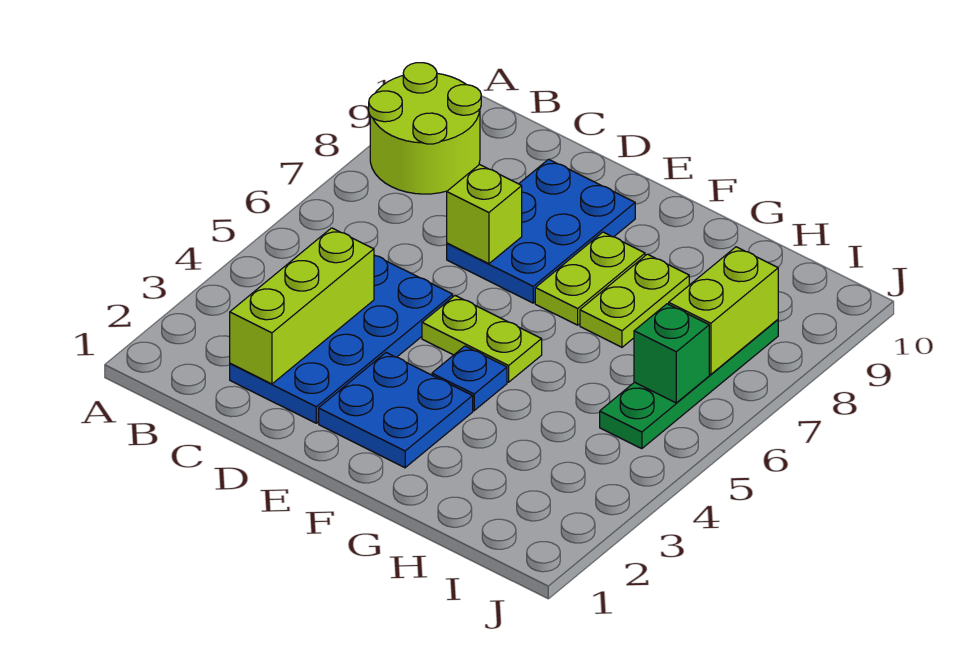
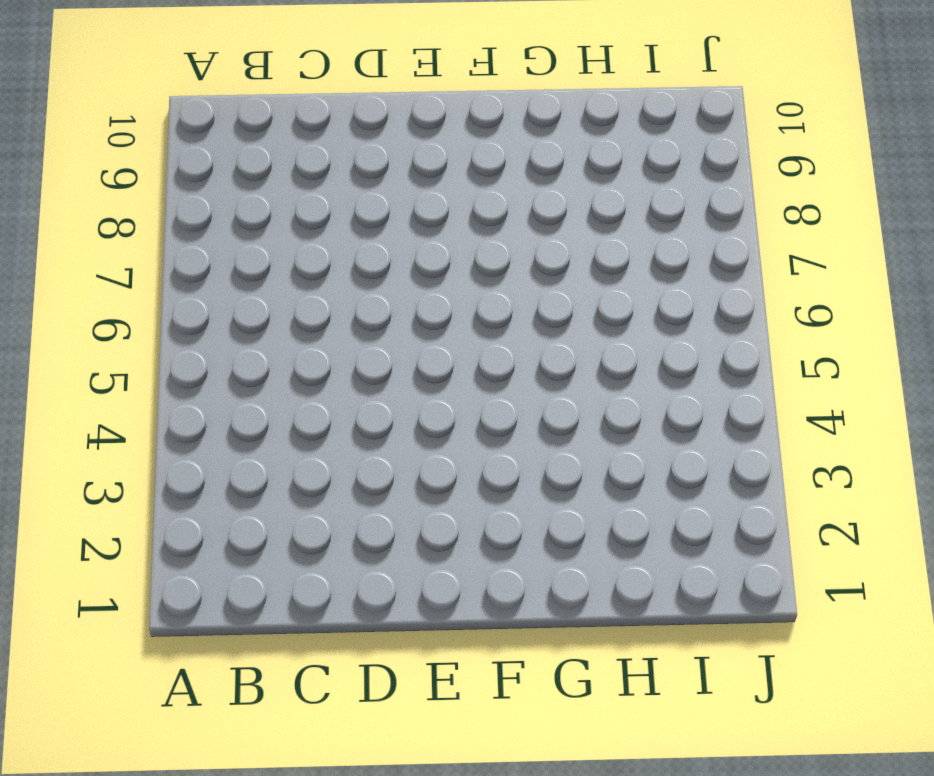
none -> lime 2x2 round brick [369,63,481,194]
none -> blue 2x4 plate [230,255,453,423]
none -> blue 2x3 plate [447,159,635,303]

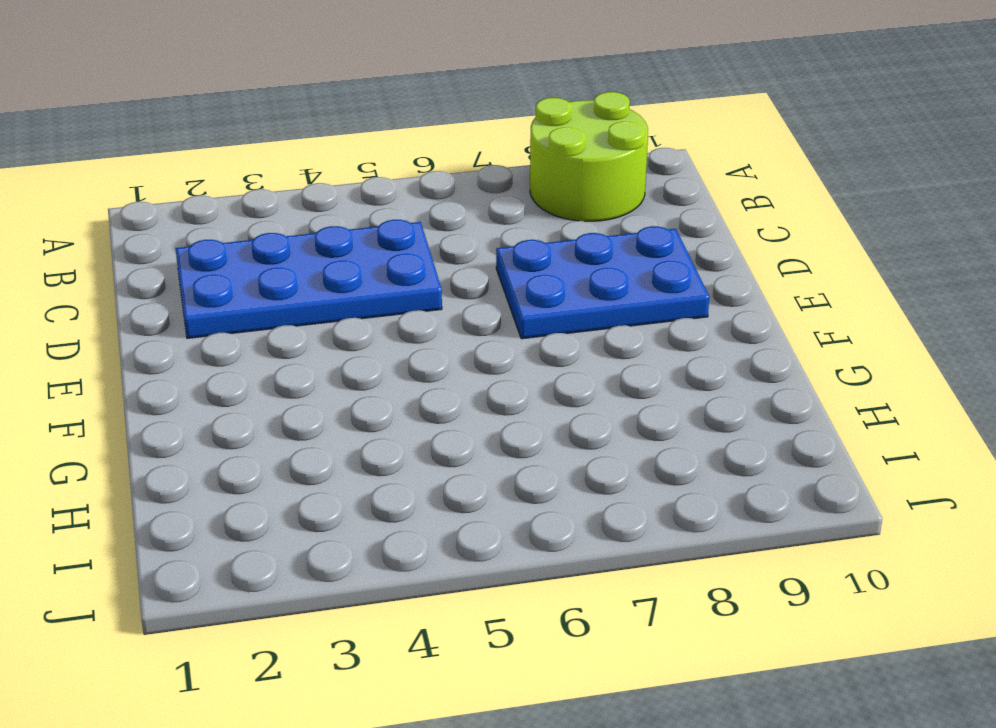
none -> blue 2x2 plate [319,353,473,468]
none -> lime 1x2 plate [422,296,542,382]
none -> blue 1x1 plate [432,346,507,411]

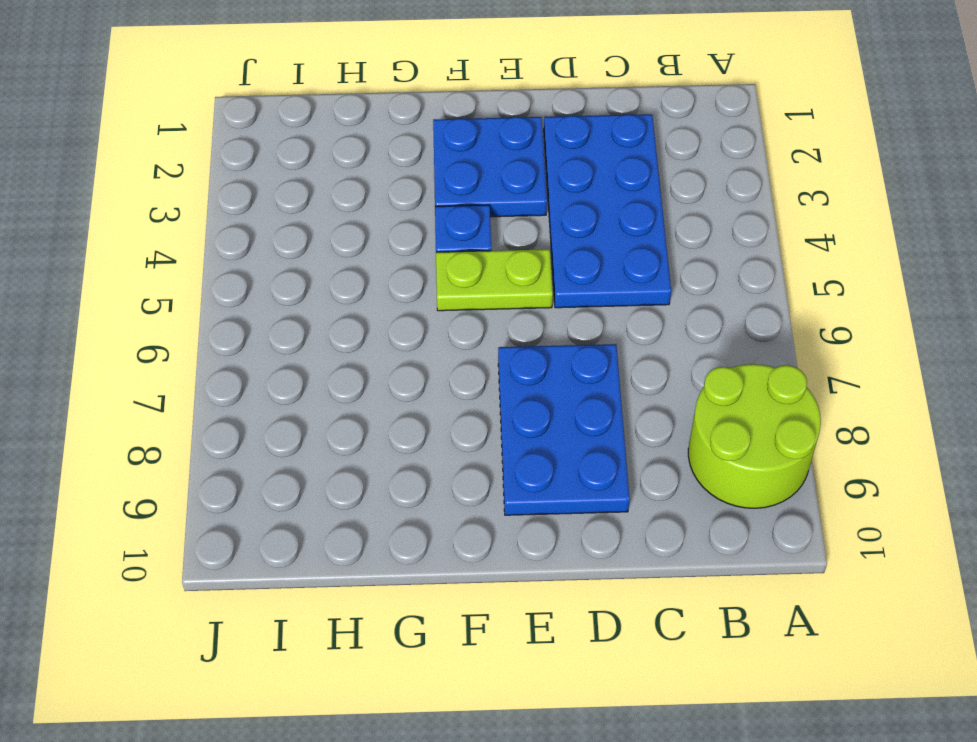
none -> lime 1x2 plate [535,232,645,325]
none -> lime 1x2 plate [580,254,689,347]
none -> green 1x4 plate [600,320,778,449]

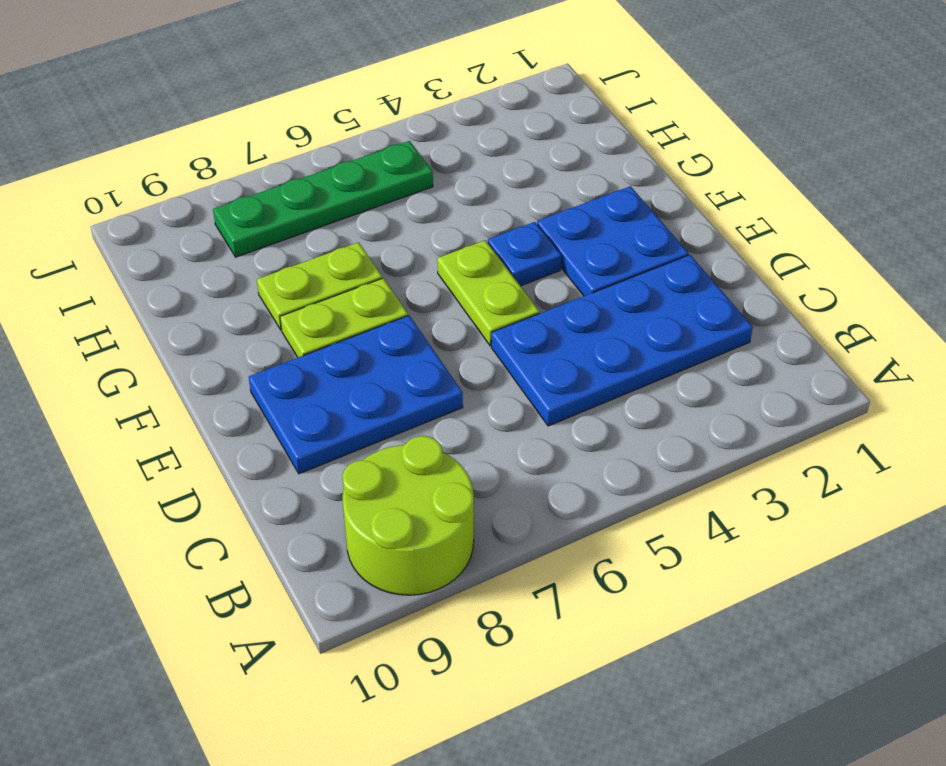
none -> lime 1x3 brick [230,228,374,384]
none -> lime 1x1 brick [447,165,522,264]
none -> green 1x1 brick [634,304,709,403]

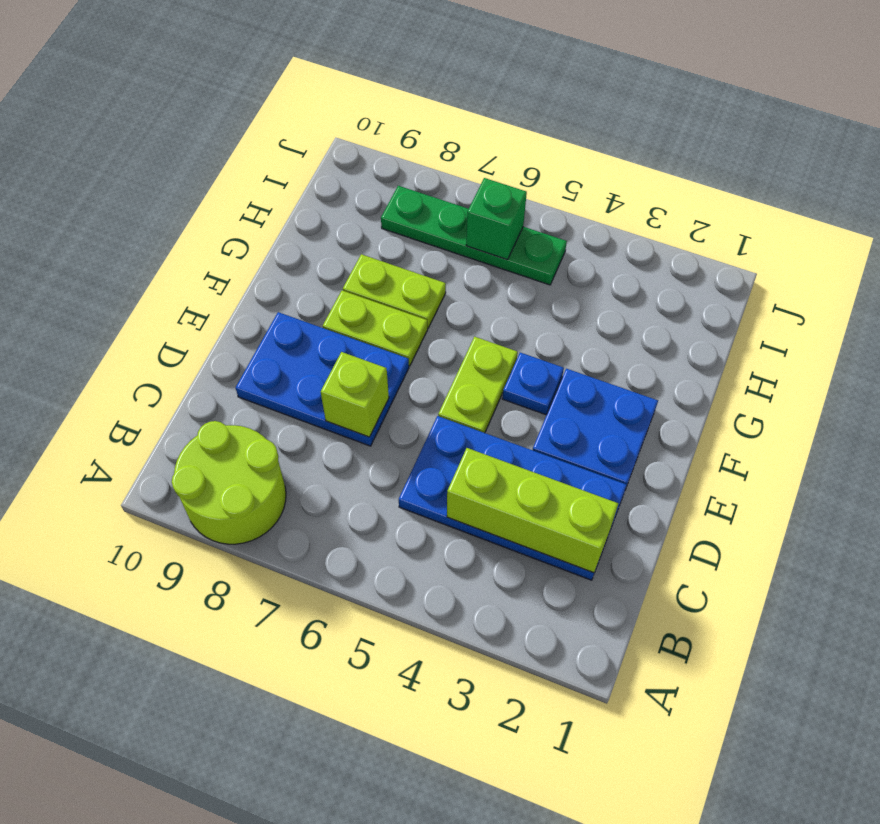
none -> lime 1x2 brick [669,247,778,374]

